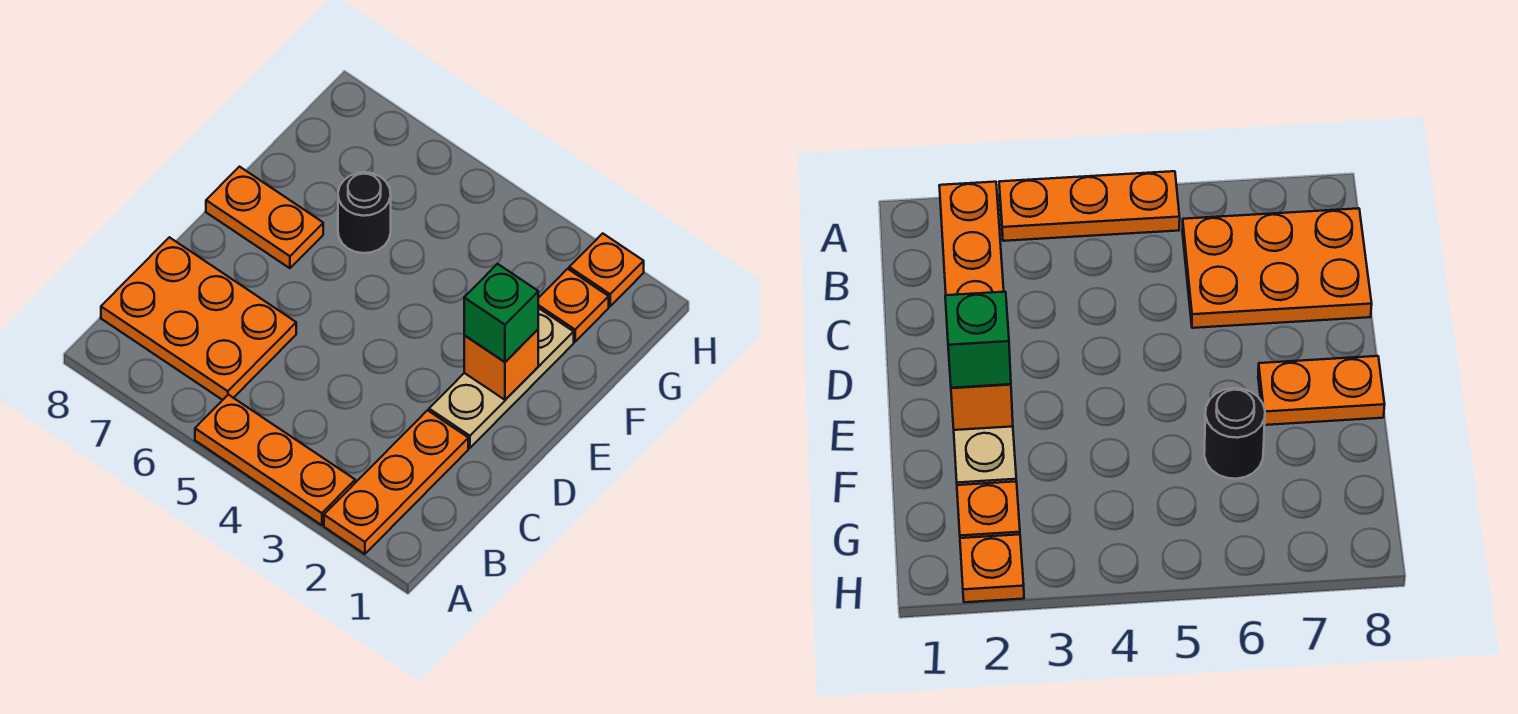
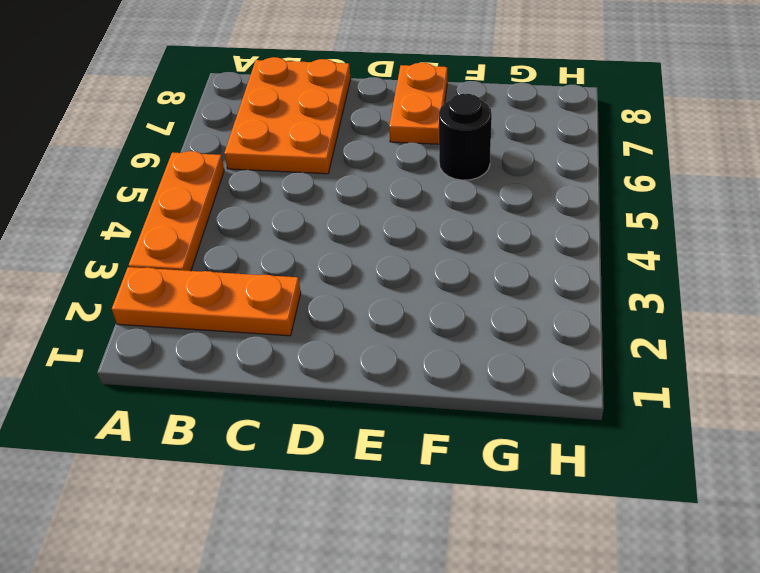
none -> tan 1x3 plate [429,308,574,448]
none -> orange 1x1 plate [538,269,609,342]

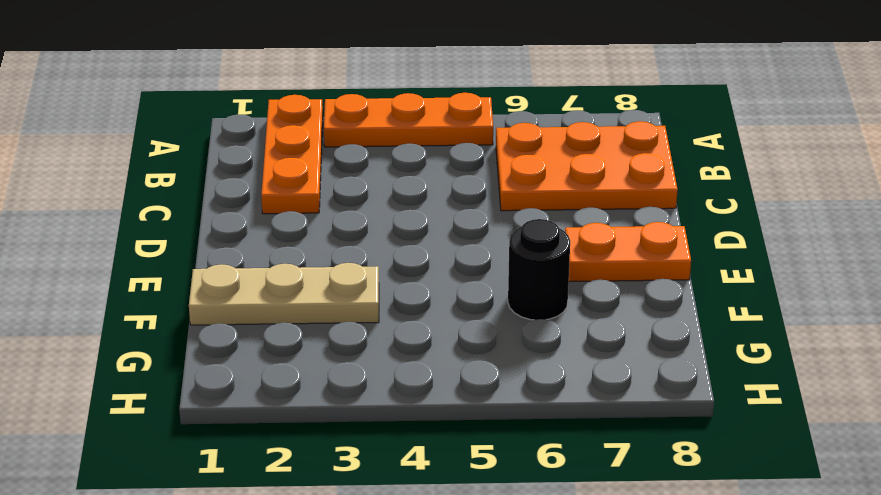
tan 1x3 plate [189,263,379,325] -> tan 1x3 plate turned to [429,308,574,448]
none -> orange 1x1 plate [538,269,609,342]
none -> orange 1x1 plate [569,233,644,306]

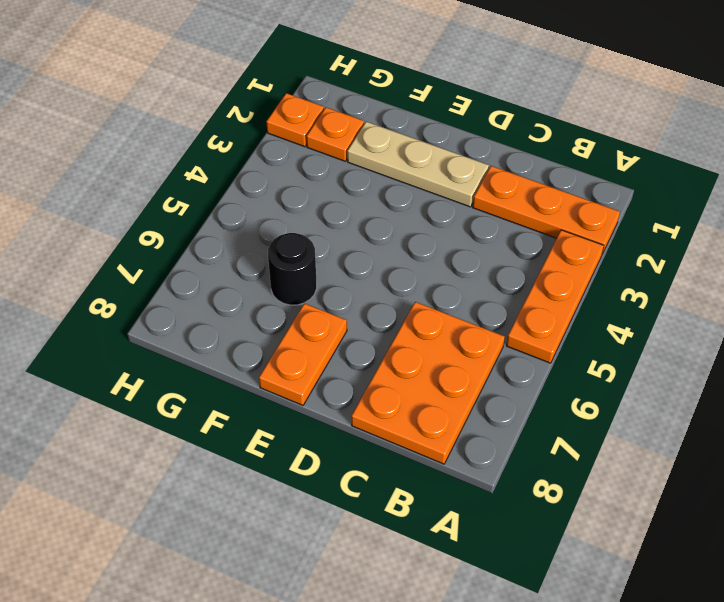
none -> orange 1x1 brick [464,330,538,400]
none -> green 1x1 brick [464,264,538,362]

